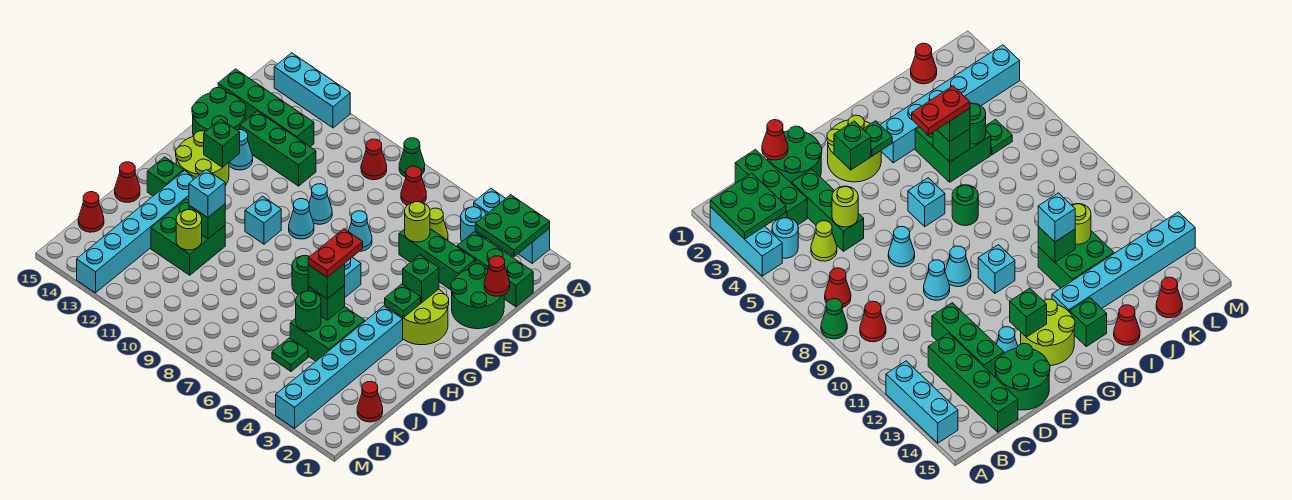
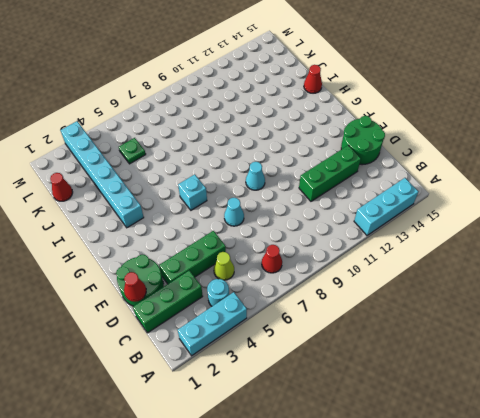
none -> green 1x1 cone [399,138,425,177]
none -> red 1x1 cone [361,139,387,180]
none -> green 1x4 brick [218,69,314,147]
none -> cyan 1x1 cone [309,184,332,224]

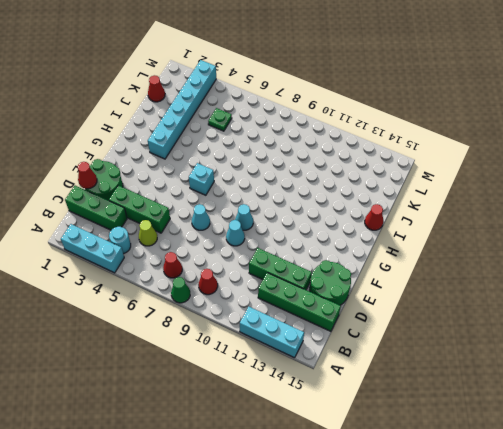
none -> cyan 1x1 cone [229,130,253,170]
none -> lime 2x2 round brick [395,289,449,345]
none -> lime 2x2 round brick [176,131,229,186]
none -> cyan 1x1 brick [245,196,281,244]

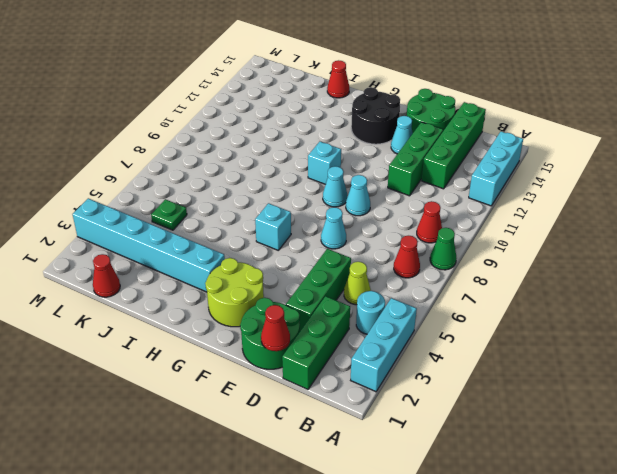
black 2x2 round brick [351,87,400,144] -> lime 2x2 round brick [176,131,229,186]
none -> green 1x1 round brick [292,256,310,295]
none -> cyan 1x6 brick [77,171,195,293]
none -> green 1x1 brick [147,157,184,196]
none -> green 2x2 brick [290,306,365,361]

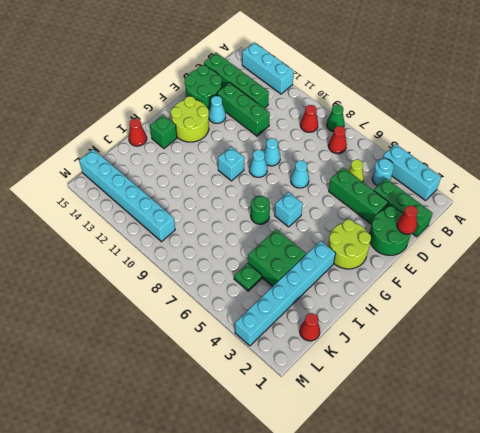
cyan 1x6 brick [79,149,175,242] -> cyan 1x6 brick turned to [77,171,195,293]
none -> green 2x2 brick [151,199,225,275]
none -> red 1x1 cone [78,192,104,232]
none -> green 2x2 plate [475,195,550,257]
none -> lime 1x1 round brick [405,202,430,242]

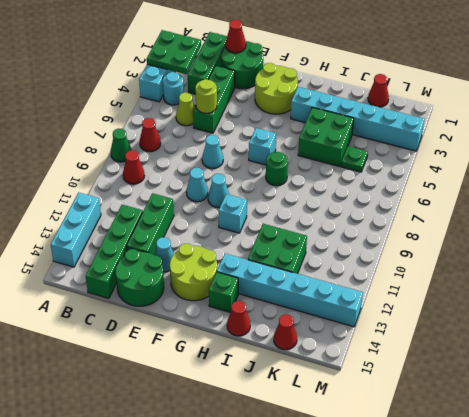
none -> green 1x1 brick [403,255,439,303]
none -> green 1x1 brick [204,119,240,167]
none -> green 1x1 plate [385,284,421,318]
none -> green 1x1 brick [308,285,345,320]

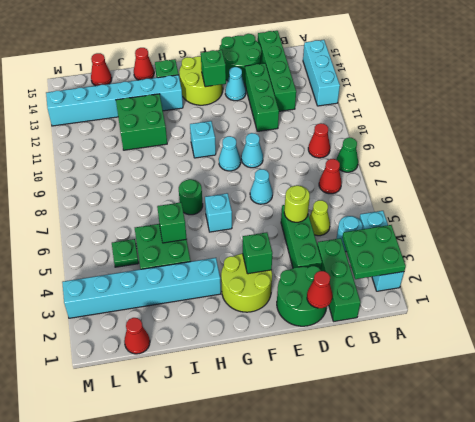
none -> green 1x1 plate [385,284,421,318]
none -> green 1x1 brick [189,204,225,239]
none -> green 1x1 round brick [296,291,321,331]
none -> lime 1x1 round brick [176,210,202,250]

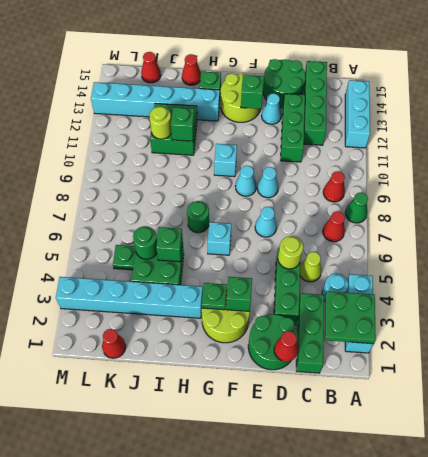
none -> green 1x1 brick [308,264,345,299]
none -> cyan 1x1 brick [189,170,225,218]
none -> red 1x2 plate [308,229,363,277]

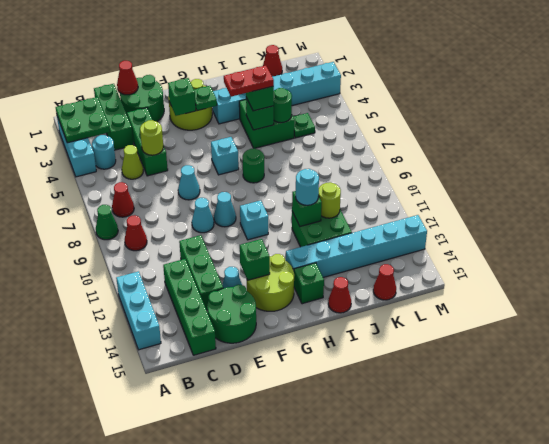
cyan 1x1 round brick [296,169,319,205] -> cyan 1x1 brick [189,170,225,218]

